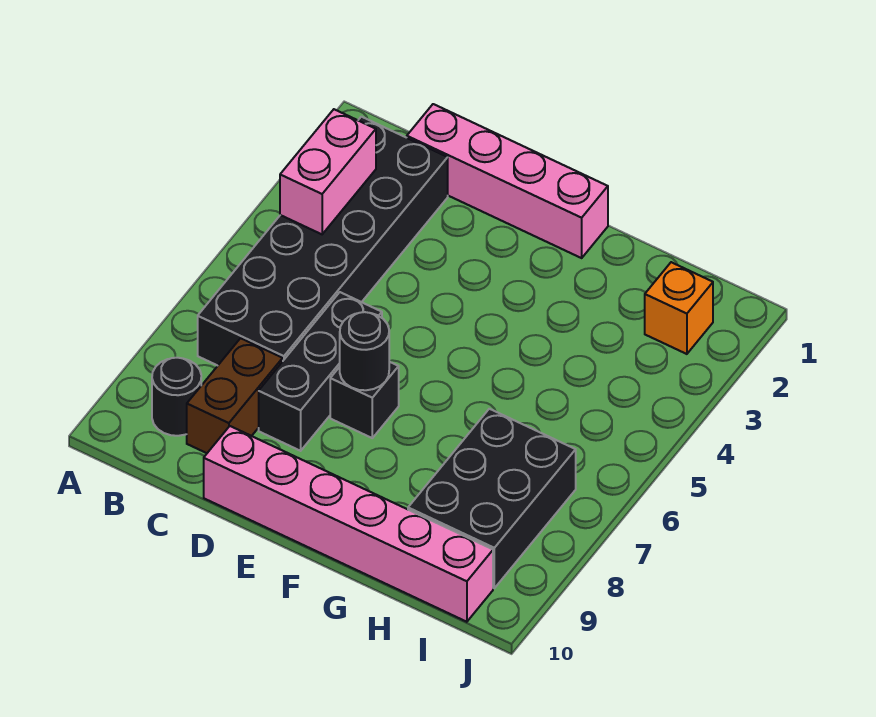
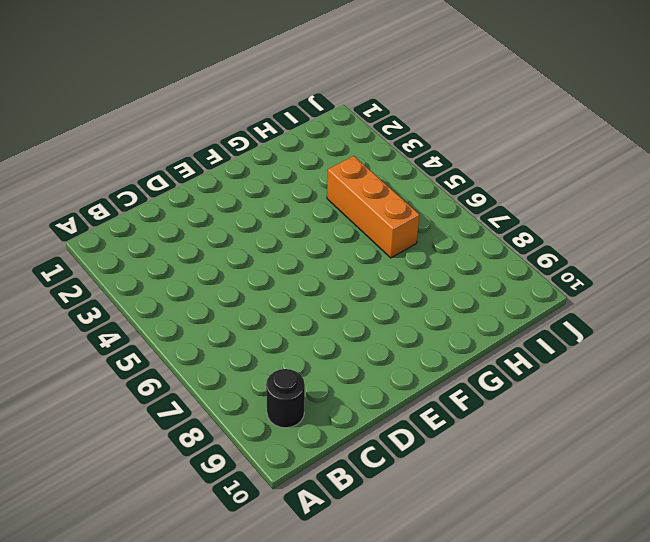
orange 1x3 brick [327,156,419,258] -> none
none -> black 2x6 brick [198,117,448,366]
none -> pink 1x4 brick [407,104,608,258]

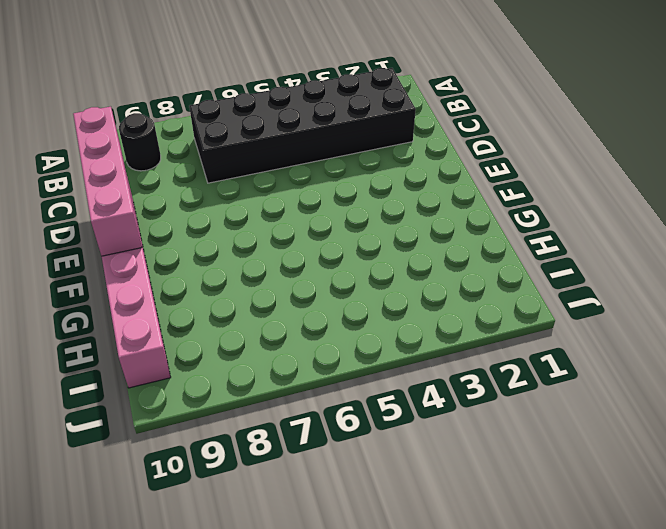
pink 1x4 brick [73,107,142,256] -> pink 1x4 brick moved to [407,104,608,258]
none -> brown 1x2 brick [187,338,283,453]
none -> black 1x3 brick [259,292,382,451]

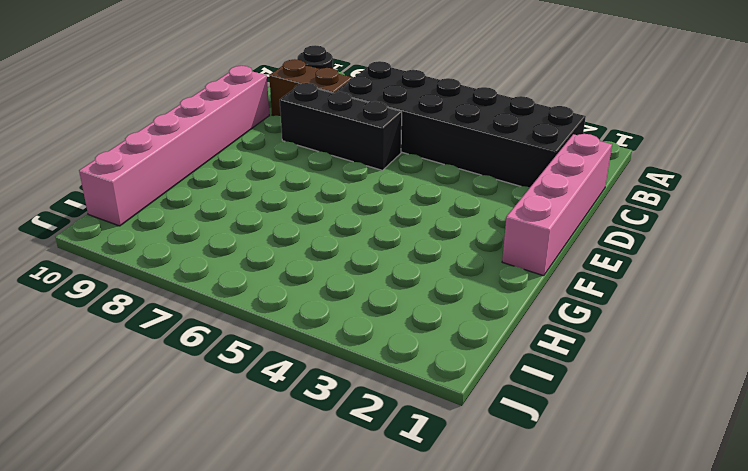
none -> black 1x1 brick [330,362,399,438]
none -> black 2x3 brick [408,409,576,588]

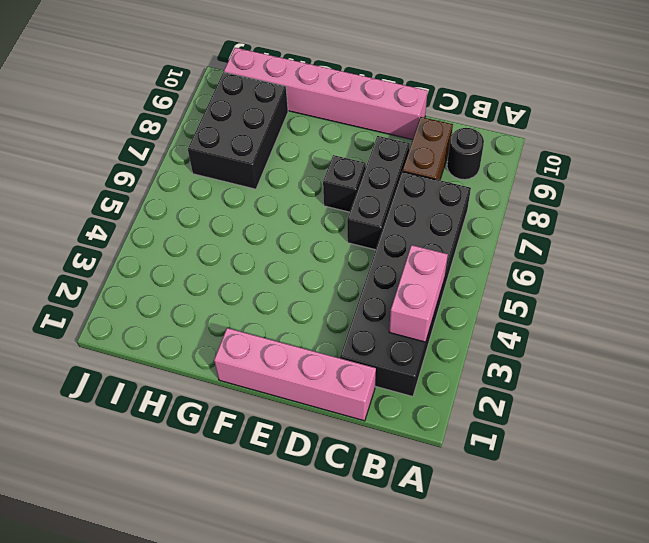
none -> orange 1x1 brick [645,262,713,354]
none -> black 1x1 round brick [340,312,389,390]

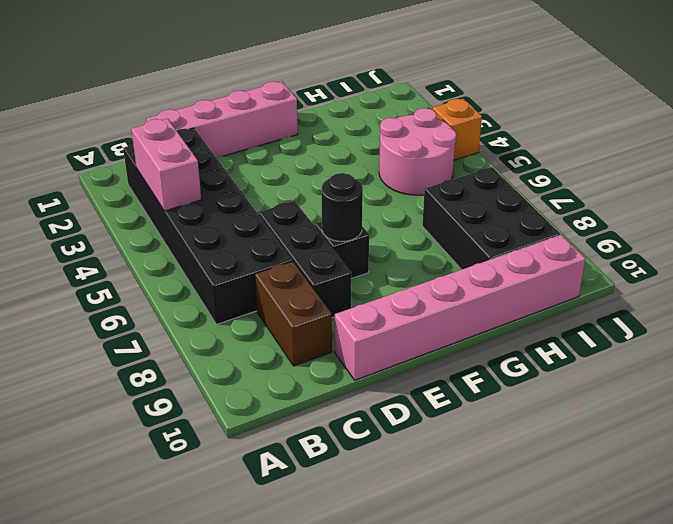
pink 2x2 round brick [379,108,456,195] -> none
orange 1x1 brick [433,99,482,160] -> orange 1x1 brick moved to [645,262,713,354]
none -> black 1x1 round brick [152,358,201,436]

